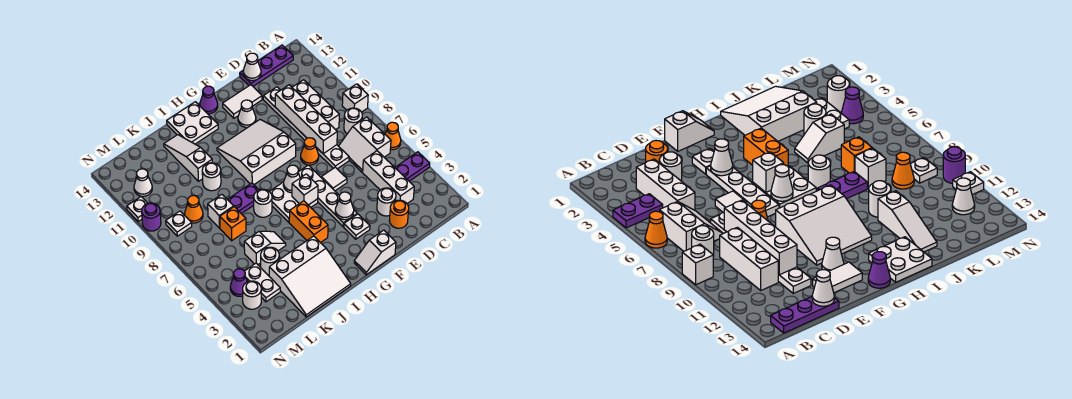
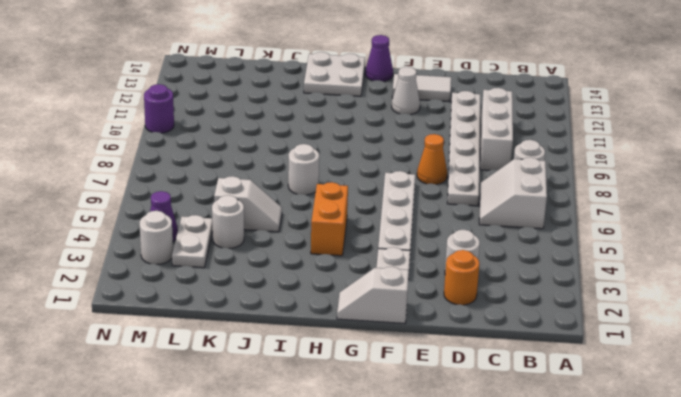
none -> purple 1x2 plate [395,152,430,181]
none -> orange 1x1 cone [385,122,401,150]
none -> white 1x1 brick [342,84,368,112]
none -> purple 1x3 plate [240,45,293,86]

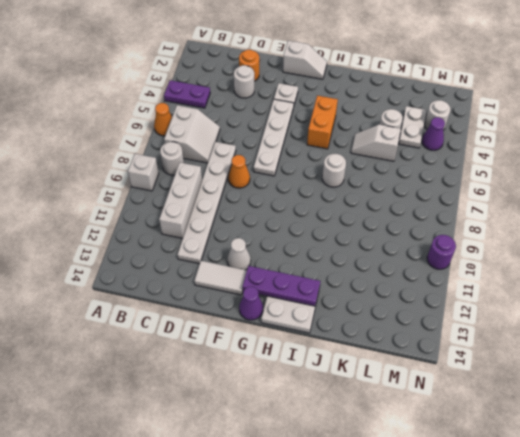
purple 1x3 plate [242,266,320,306] -> purple 1x3 plate moved to [240,45,293,86]
none -> white 1x3 brick [363,151,414,203]
none -> white 1x1 tile [321,167,347,191]
none -> white 3x3 slope [217,120,296,184]
none -> white 2x2 plate [269,182,318,222]

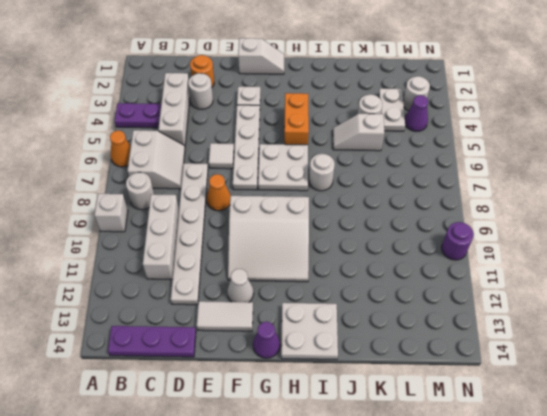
none -> white 3x3 slope [269,236,351,317]
none -> purple 1x2 plate [227,183,259,214]
none -> white 1x1 round brick [202,163,221,191]
none -> white 1x3 slope [164,135,212,181]

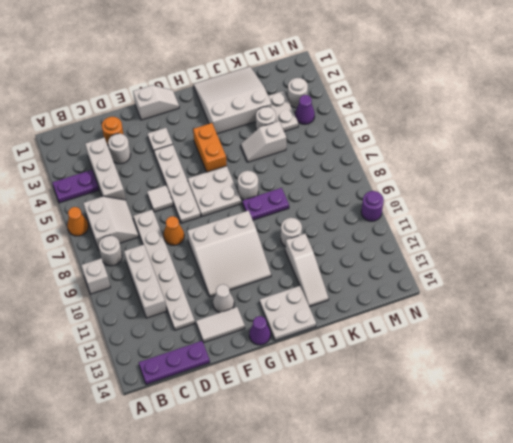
none -> orange 1x1 brick [220,207,246,241]
none -> white 1x1 brick [208,195,234,228]
none -> orange 1x1 cone [185,196,203,223]
none -> white 1x1 plate [166,211,192,236]

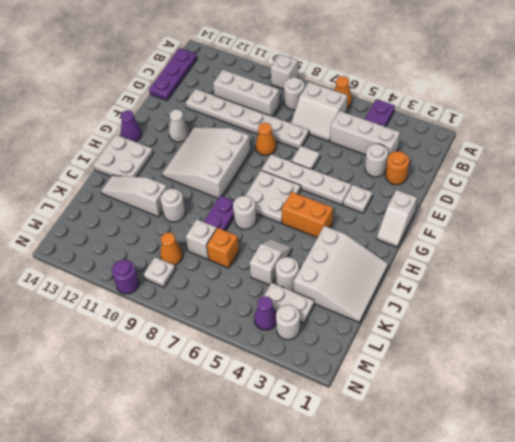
none -> white 1x2 tile [223,85,262,118]
none -> white 1x1 cone [134,169,152,196]
none -> white 1x1 plate [127,197,148,221]
none -> white 1x4 brick [275,85,337,154]

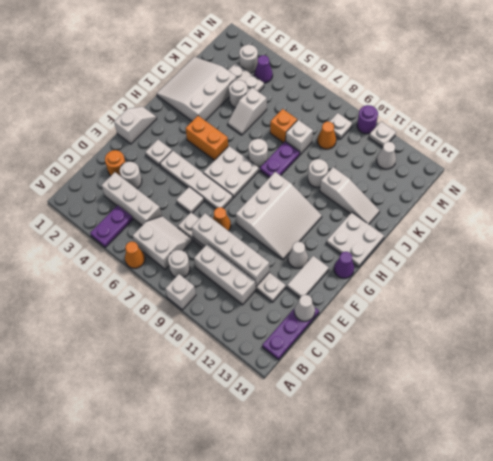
none -> white 1x1 cone [335,192,354,220]
none -> white 1x1 brick [292,174,318,205]
none -> white 1x1 cone [283,165,300,193]

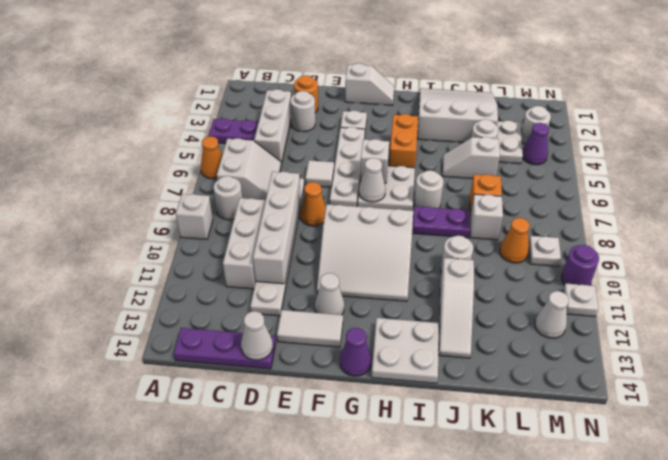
none -> white 1x1 cone [335,192,354,220]

